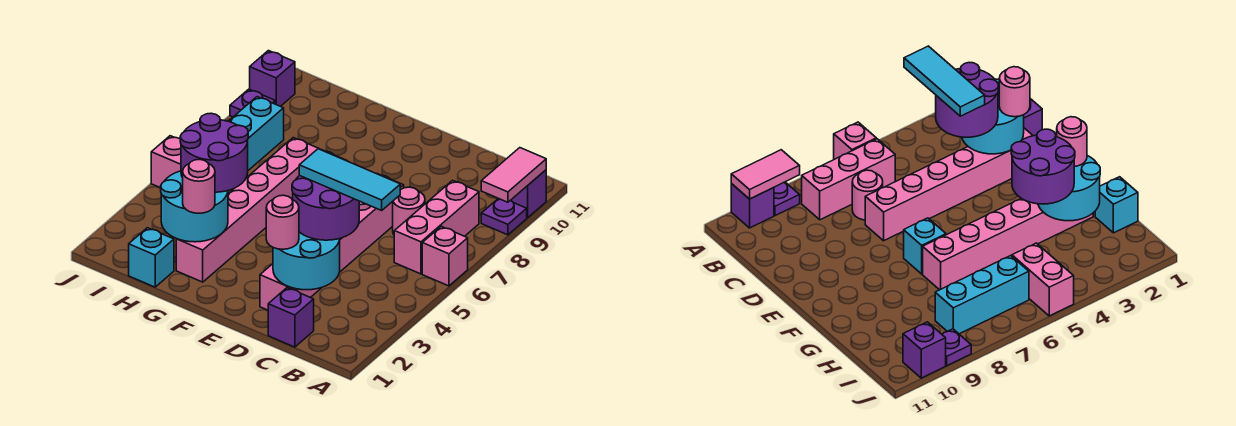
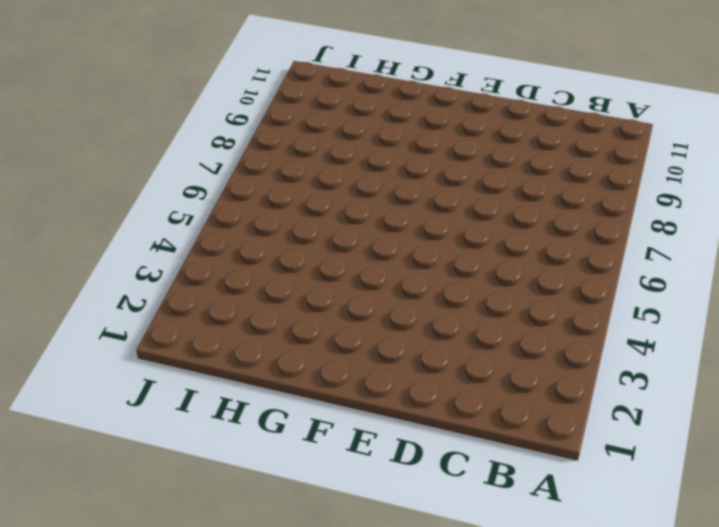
none -> pink 1x1 brick [422,226,468,286]
none -> purple 1x1 plate [481,198,527,235]
none -> purple 1x1 brick [511,170,546,218]

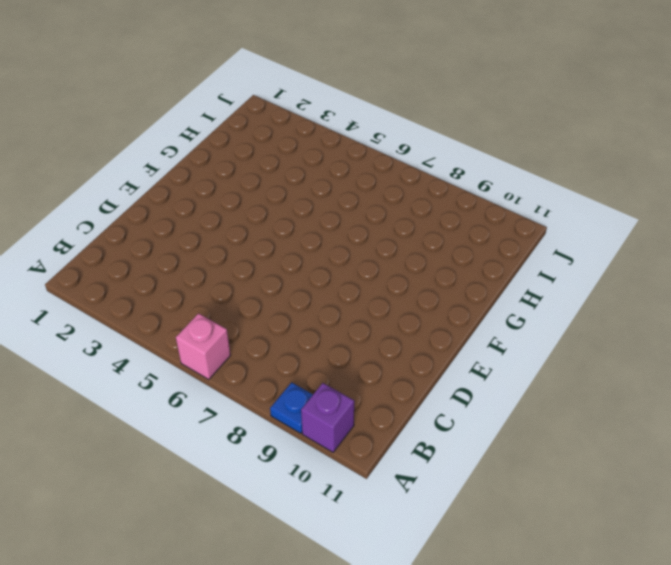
blue 1x1 plate [270,382,313,433] -> purple 1x1 plate [481,198,527,235]
none -> pink 1x3 brick [394,180,479,274]
none -> purple 1x1 brick [268,288,314,347]
none -> pink 1x1 round brick [393,187,425,235]

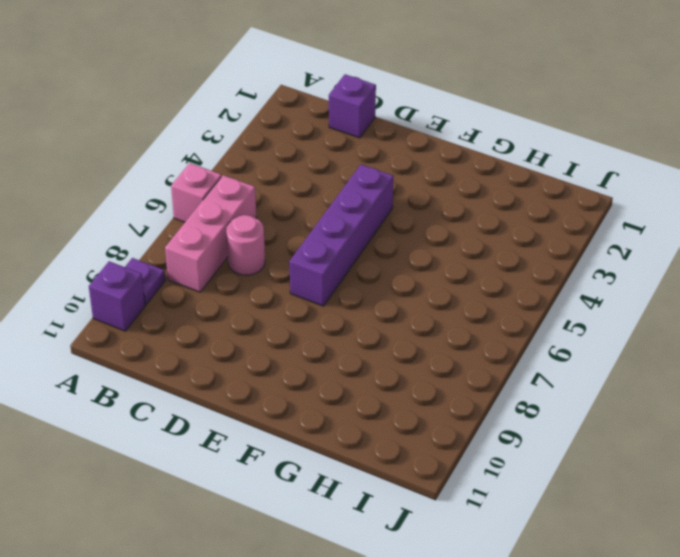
purple 1x4 brick [289,164,394,306] -> none
none -> pink 1x6 brick [260,174,404,310]
none -> cyan 1x1 brick [904,218,946,274]
none -> pink 1x6 brick [176,138,319,282]

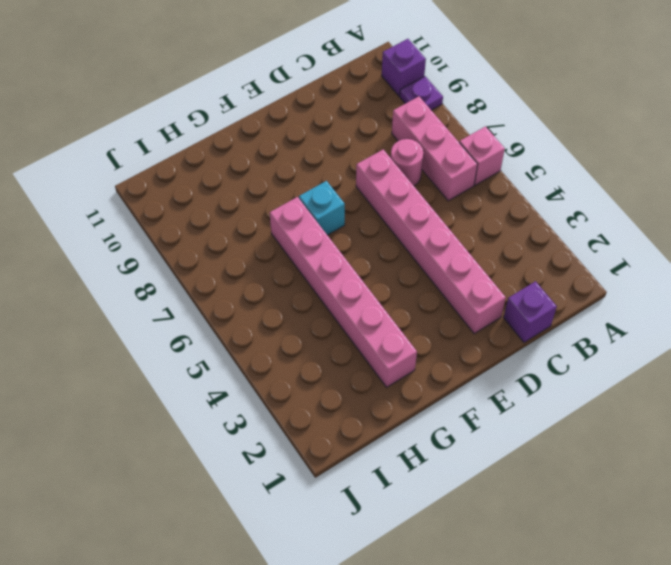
none -> cyan 1x1 brick [129,228,174,287]
none -> pink 1x2 brick [151,136,181,188]
none -> cyan 1x3 brick [229,97,284,170]

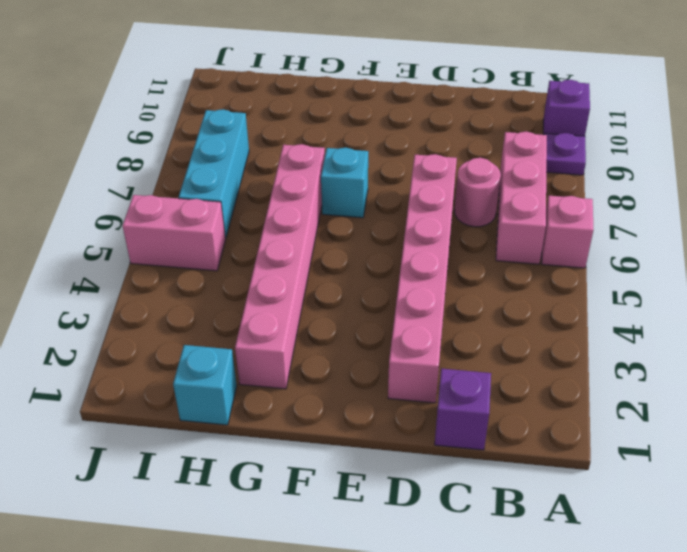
none -> purple 1x1 plate [230,89,275,117]
none -> purple 1x1 brick [250,51,295,106]
none -> pink 1x2 tile [481,148,546,202]

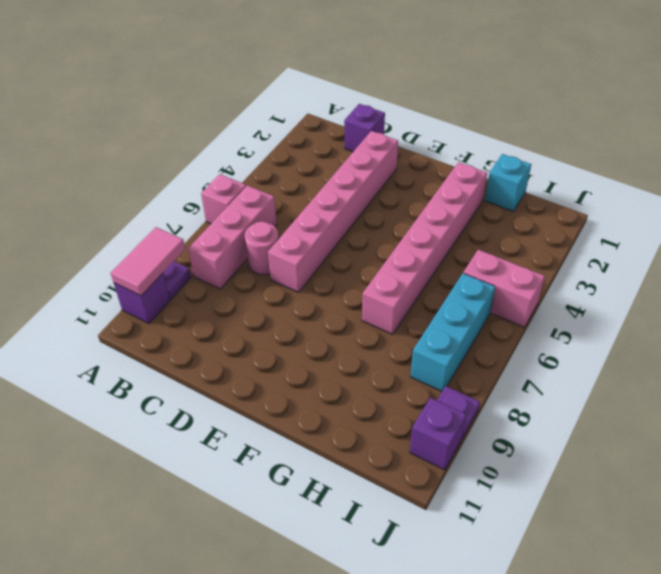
none -> cyan 1x1 brick [904,218,946,274]
none -> cyan 2x2 round brick [273,232,340,290]
none -> cyan 2x2 round brick [161,171,228,242]

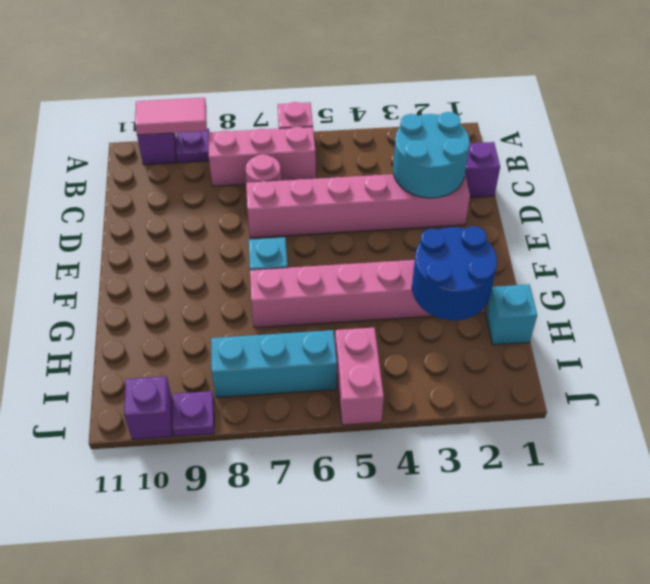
blue 2x2 round brick [412,226,497,320] -> cyan 2x2 round brick [161,171,228,242]
none -> purple 2x2 round brick [292,176,359,240]
none -> pink 1x1 round brick [266,195,299,249]
none -> pink 1x1 round brick [183,159,215,213]

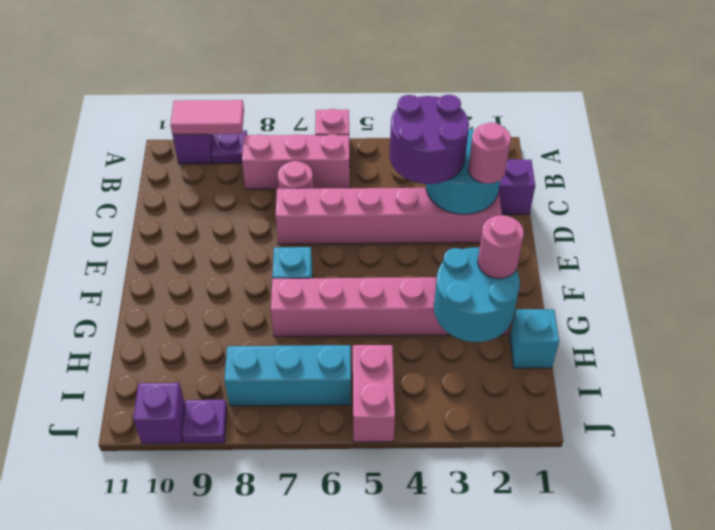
none -> purple 2x2 round brick [180,113,248,192]
none -> cyan 1x3 tile [299,149,400,210]

